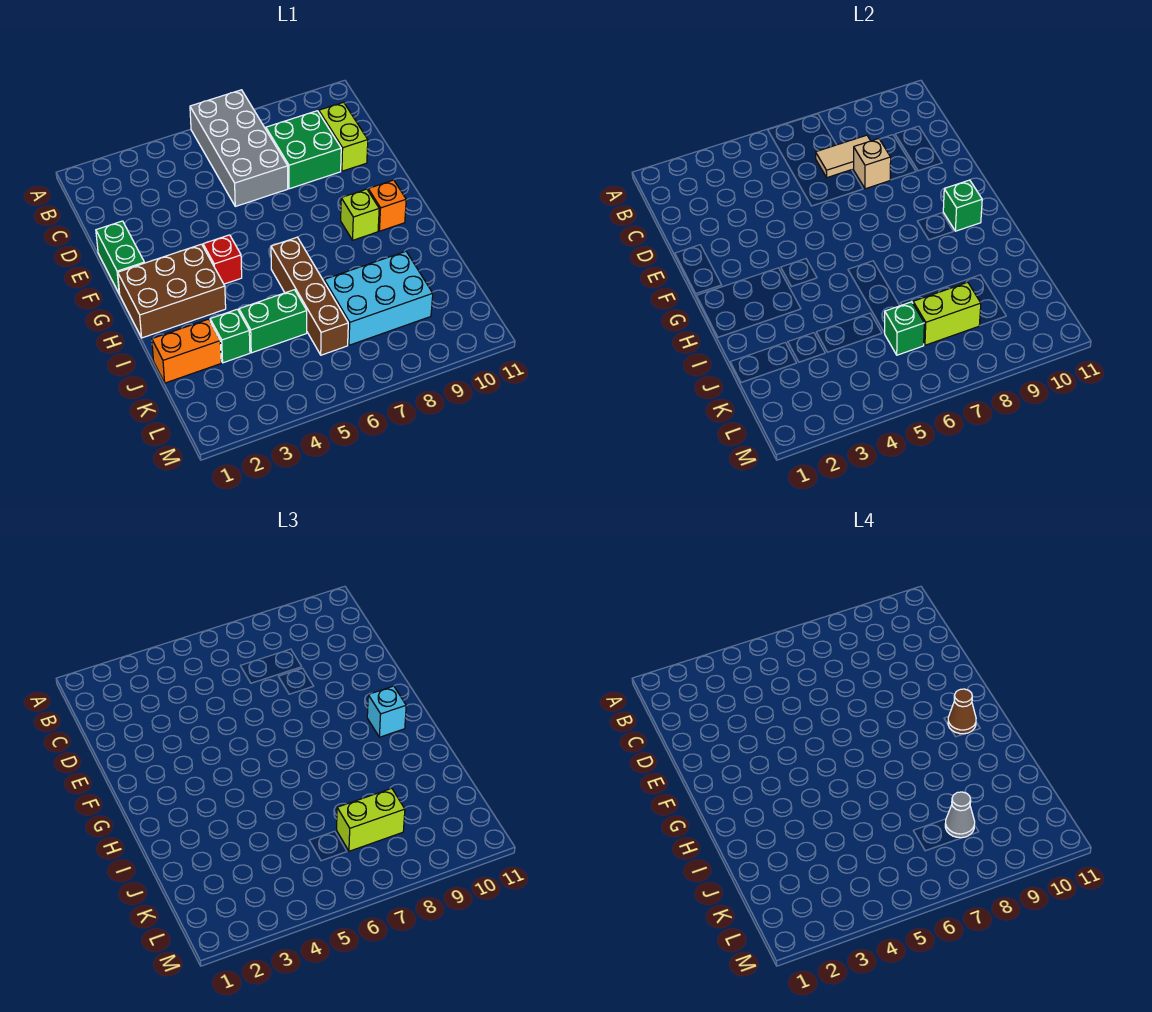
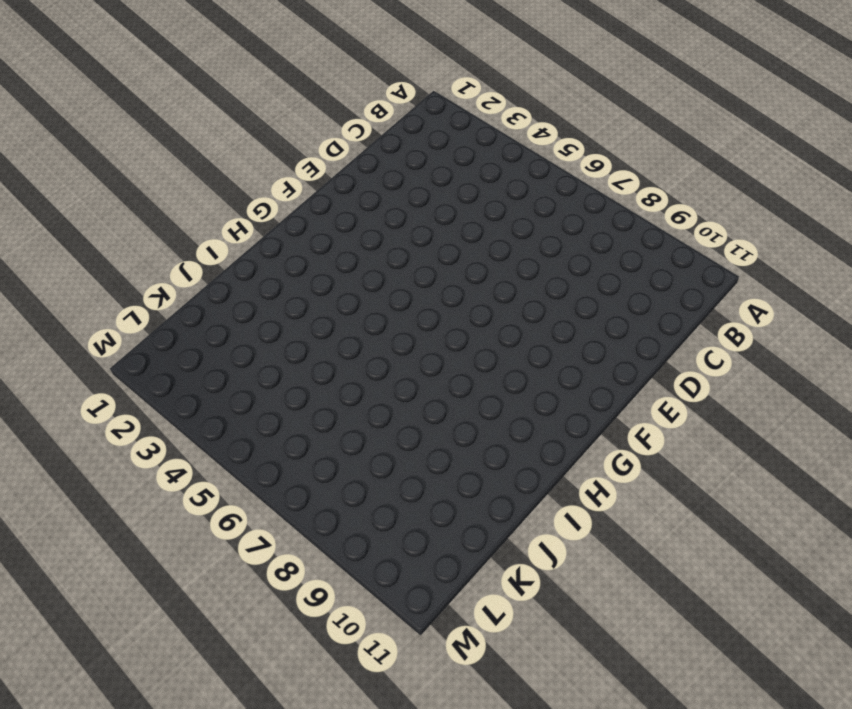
none -> grey 2x4 brick [190,90,288,206]
none -> green 2x2 brick [266,111,341,189]
none -> lime 1x2 brick [319,102,368,171]

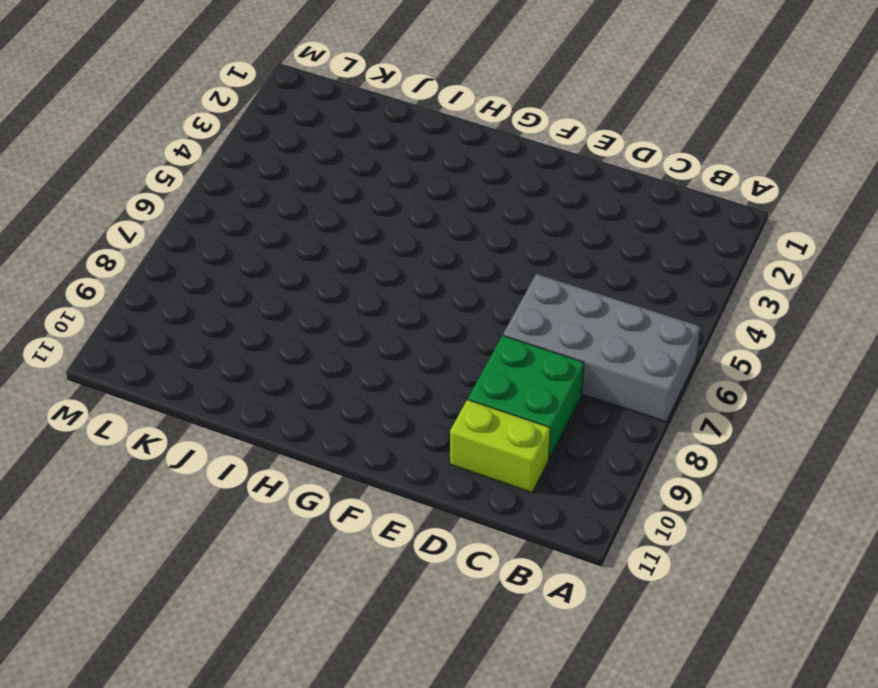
none -> green 1x2 brick [96,221,144,294]
none -> brown 2x3 brick [118,244,226,338]
none -> red 1x1 brick [203,235,242,284]

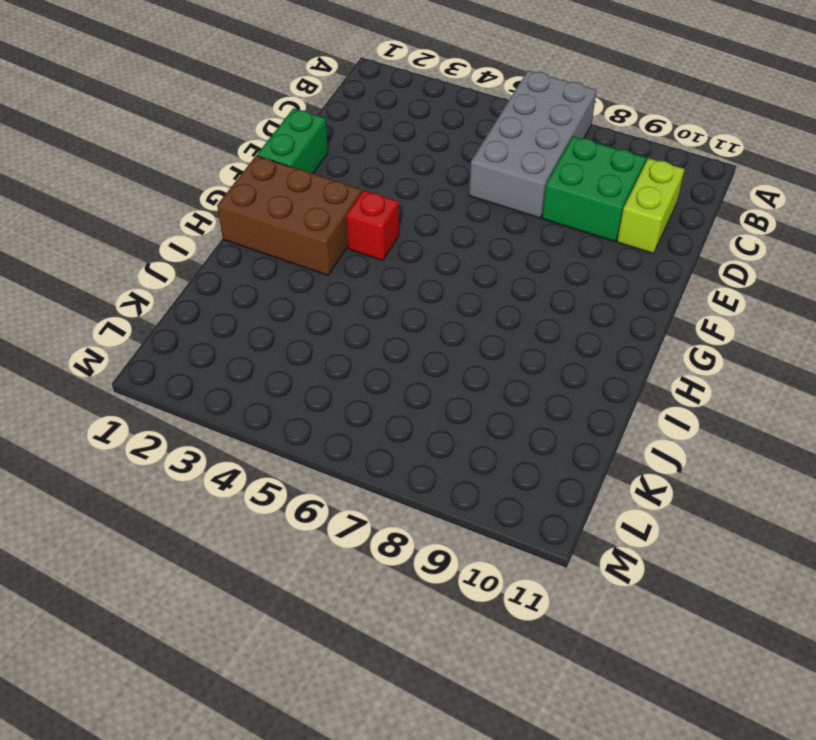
none -> lime 1x1 brick [341,189,379,240]
none -> orange 1x1 brick [368,180,406,231]
none -> brown 1x4 brick [271,237,348,355]

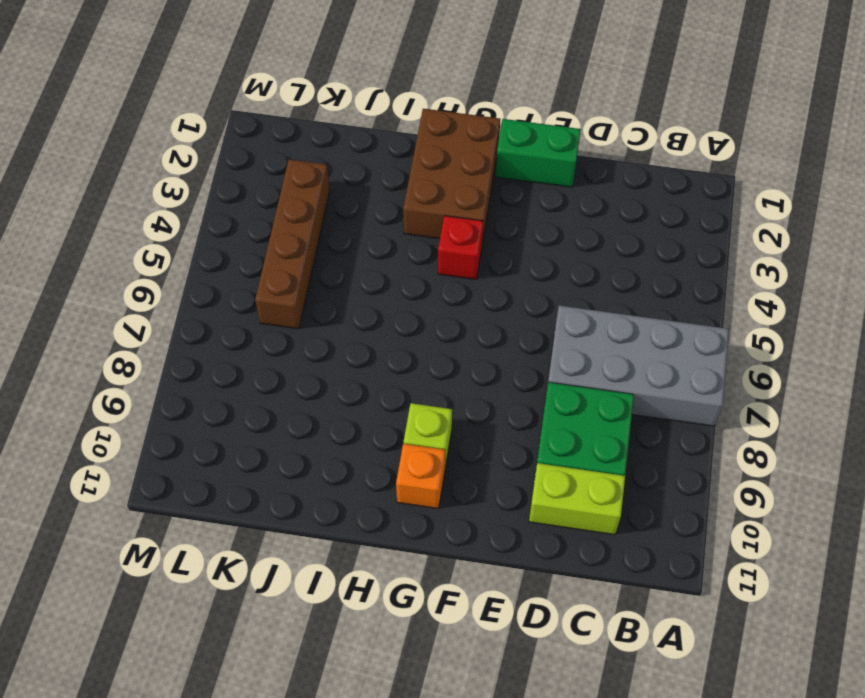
brown 1x4 brick [255,159,330,329] -> brown 1x4 brick turned to [271,237,348,355]
none -> orange 1x2 brick [152,319,221,383]
none -> green 1x1 brick [210,309,250,363]
none -> green 1x2 brick [239,290,307,353]

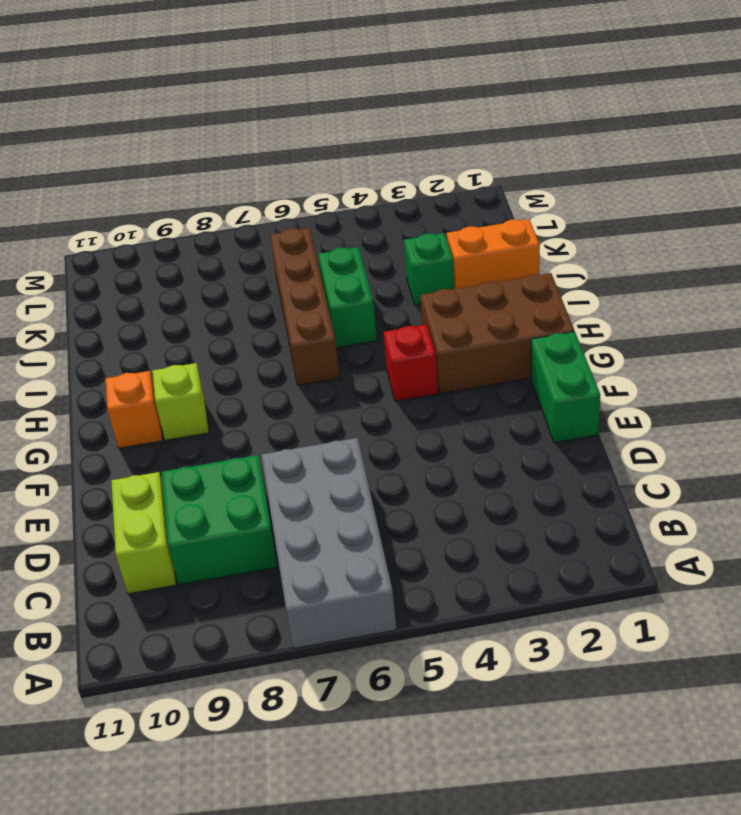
green 1x2 brick [318,247,377,348] -> green 1x2 brick turned to [239,290,307,353]
none -> cyan 2x3 brick [324,251,433,345]
none -> tan 1x2 tile [816,135,870,178]
none -> tan 1x1 brick [854,139,891,189]

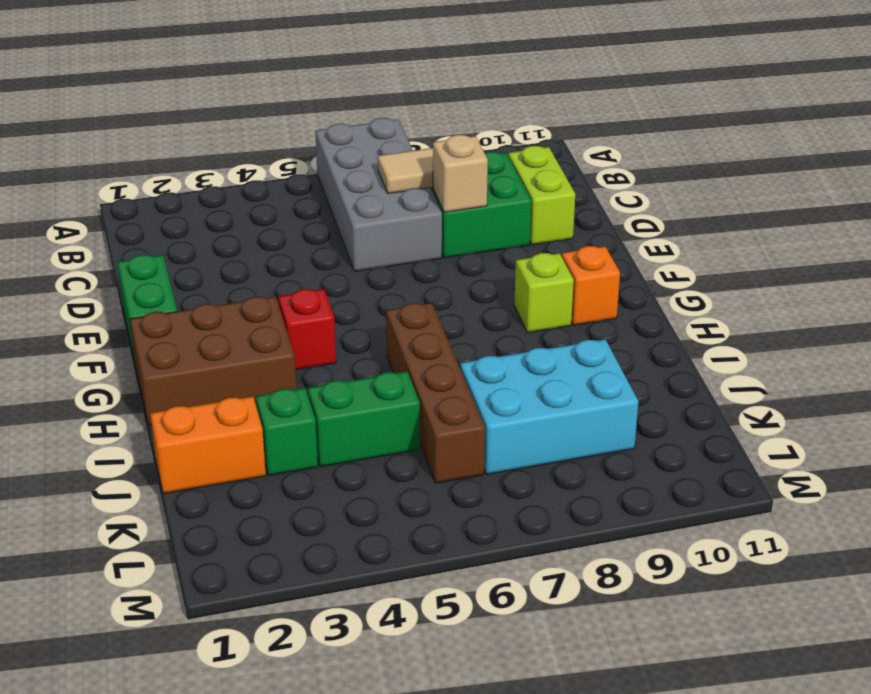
none -> green 1x1 brick [943,180,982,231]
none -> green 1x1 brick [885,302,924,355]
none -> lime 1x2 brick [913,282,981,345]

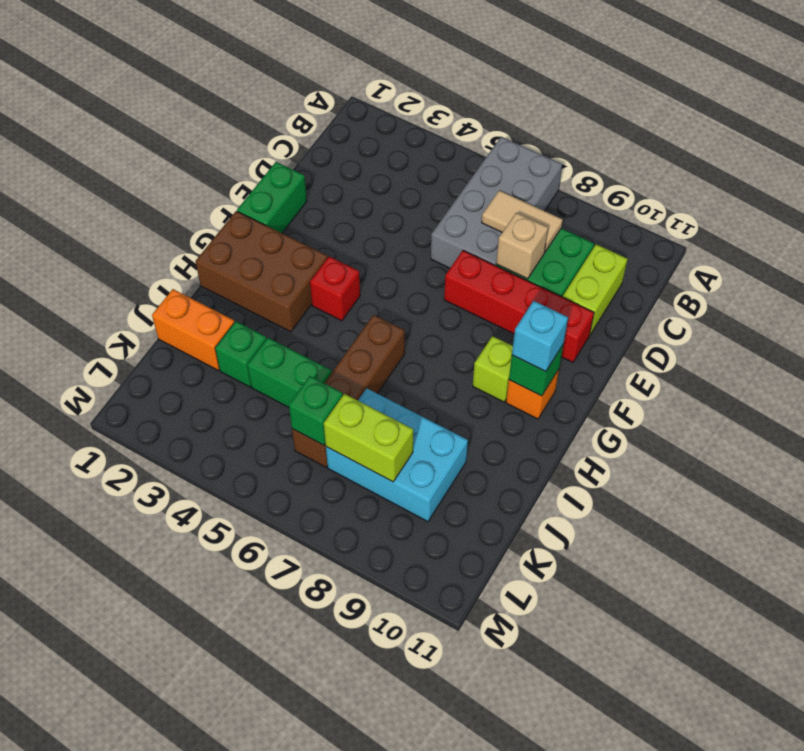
red 1x4 brick [444,251,594,362] -> none
none -> lime 1x2 brick [337,788,405,851]
none -> brown 1x1 cone [948,689,976,734]
none -> grey 1x1 cone [945,792,975,838]

